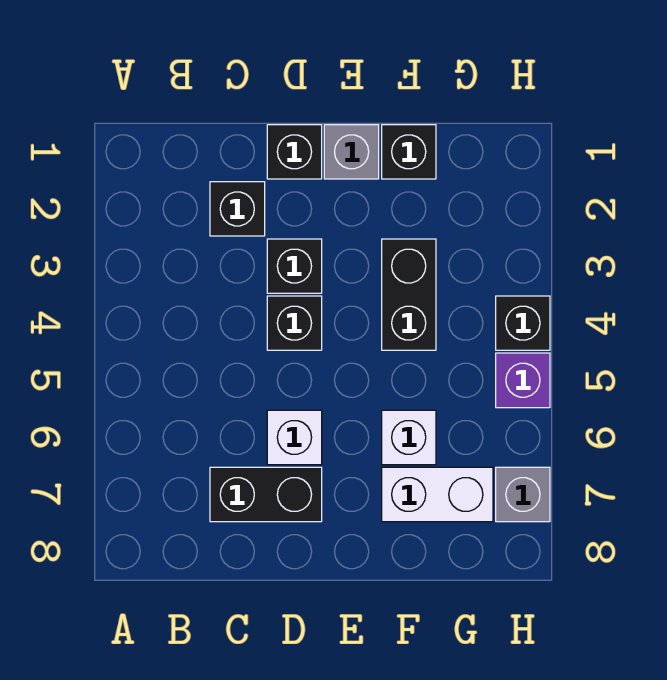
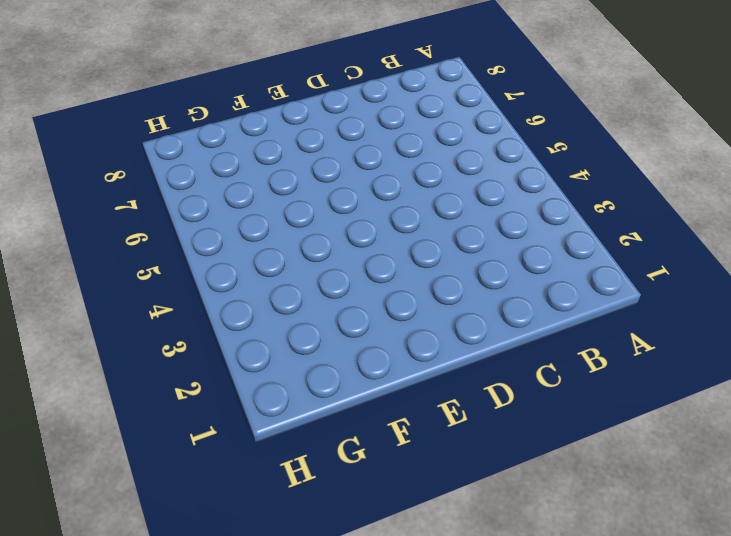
none -> black 1x1 brick [210,182,265,236]
none -> black 1x2 brick [210,467,322,522]
none -> black 1x1 brick [267,125,322,179]

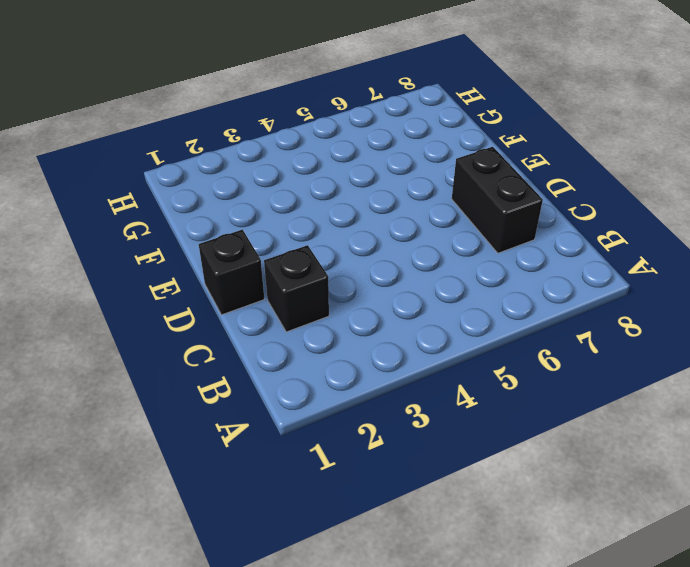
none -> black 1x1 brick [267,239,322,293]
none -> black 1x1 brick [267,296,322,350]
none -> white 1x1 brick [267,410,322,465]

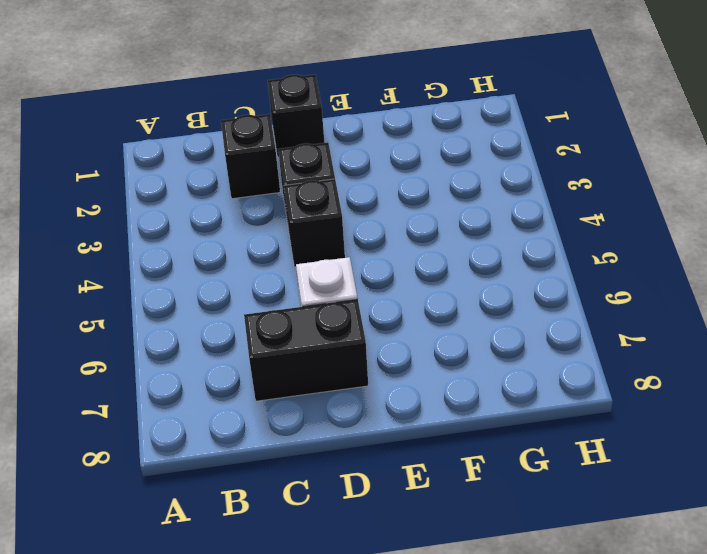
none -> grey 1x1 brick [324,125,379,179]
none -> black 1x1 brick [382,125,436,179]
none -> black 1x2 brick [382,239,436,350]

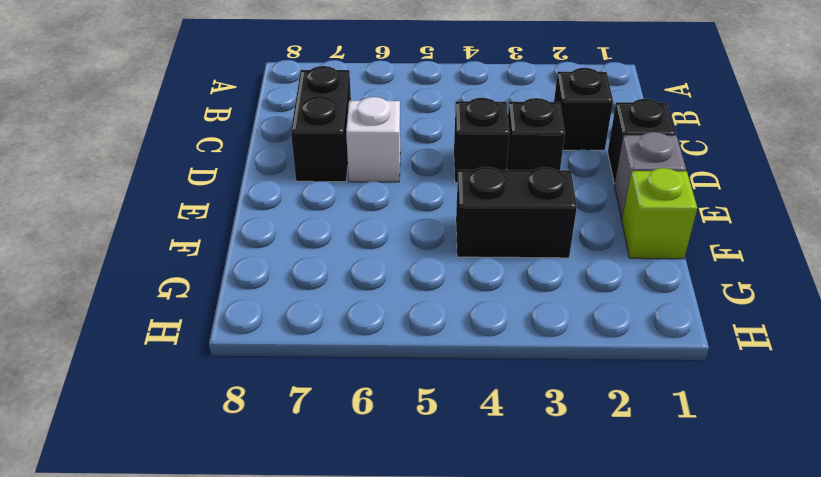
lime 1x1 brick [622,168,697,259] -> black 1x1 brick [382,125,436,179]
none -> white 1x1 brick [382,410,436,465]
none -> white 1x2 brick [382,467,493,522]
none -> black 1x1 brick [496,296,550,350]

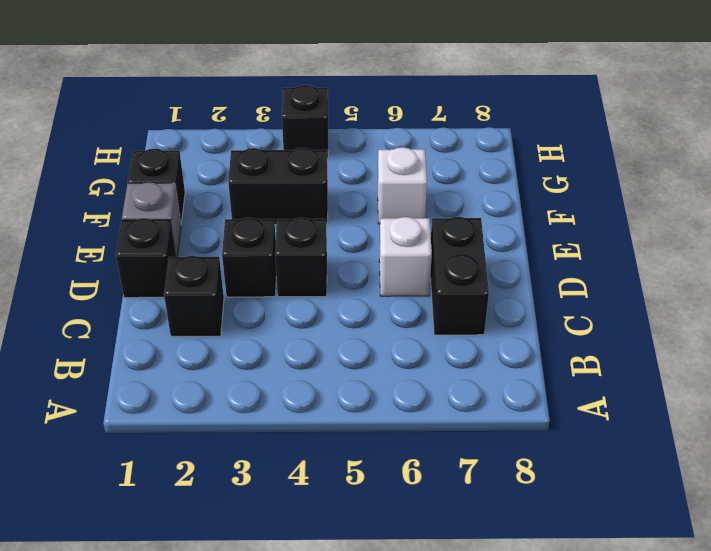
none -> white 1x2 brick [382,467,493,522]
none -> purple 1x1 brick [496,353,550,408]
none -> grey 1x1 brick [496,467,550,522]

